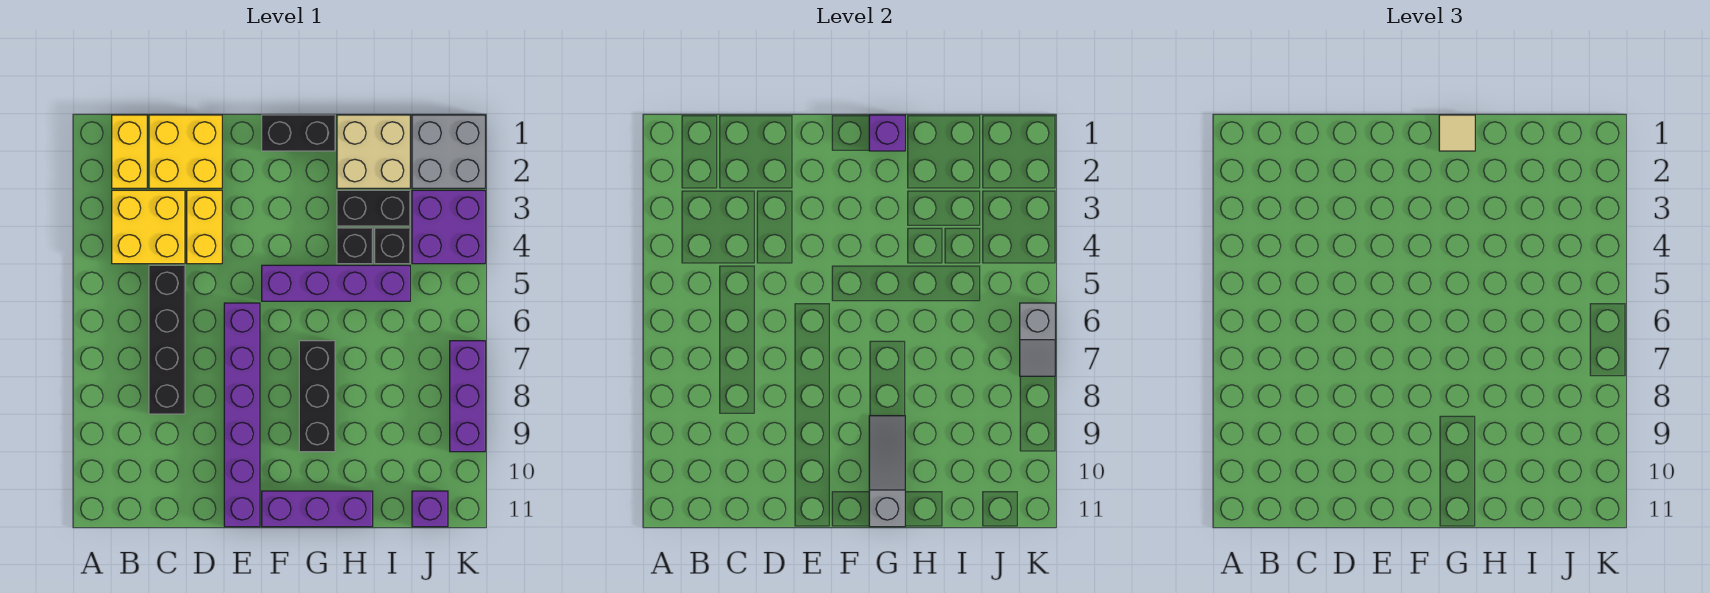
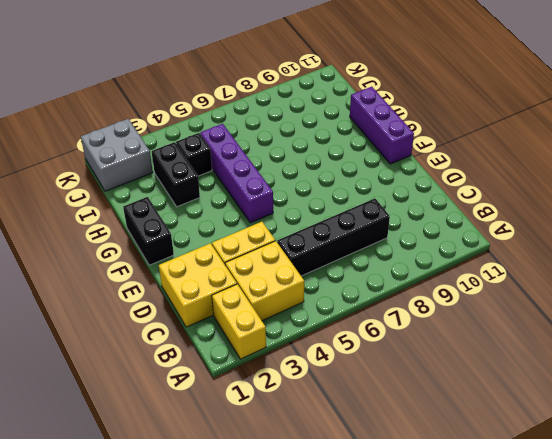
yellow 1x2 brick [212,284,266,359] -> yellow 1x2 brick turned to [112,115,147,188]
none -> purple 1x6 brick [224,303,260,527]
none -> black 1x3 brick [299,341,335,452]
none -> tan 2x2 brick [337,115,410,188]

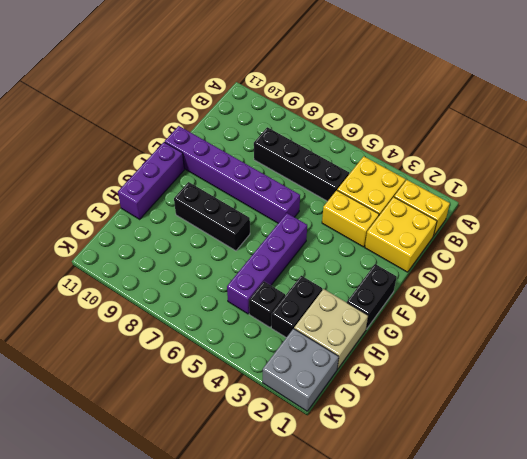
none -> black 1x1 brick [337,228,373,264]
none -> purple 2x2 brick [412,190,485,264]
none -> purple 1x1 brick [412,491,448,527]

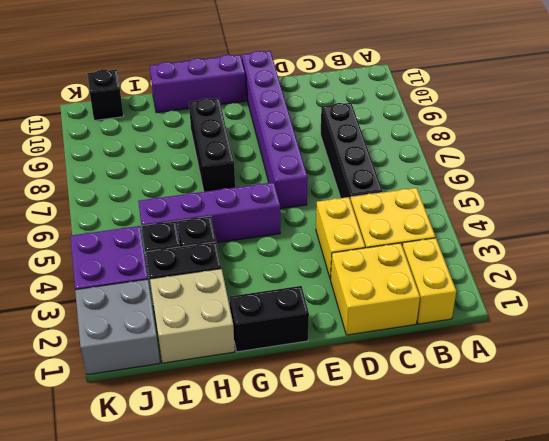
black 1x1 brick [87,70,123,120] -> purple 1x1 brick [412,491,448,527]
none -> purple 1x3 brick [450,341,485,452]
none -> purple 1x1 brick [869,115,905,151]
none -> grey 1x3 slope [869,416,905,527]

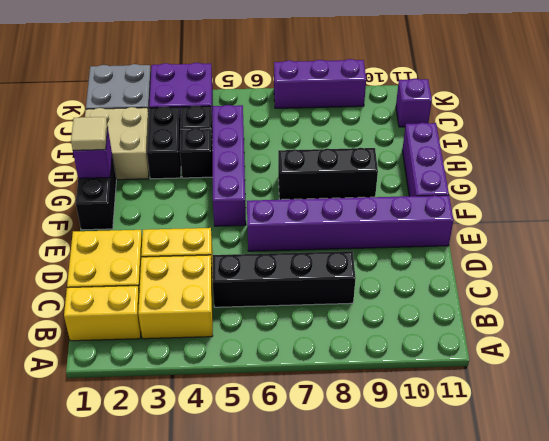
none -> grey 1x3 slope [869,416,905,527]
none -> grey 1x2 slope [1020,303,1055,376]

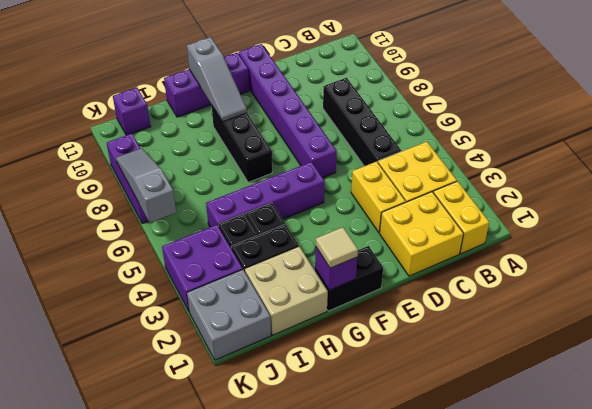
grey 1x3 slope [116,148,176,223] -> grey 1x2 slope [1020,303,1055,376]

